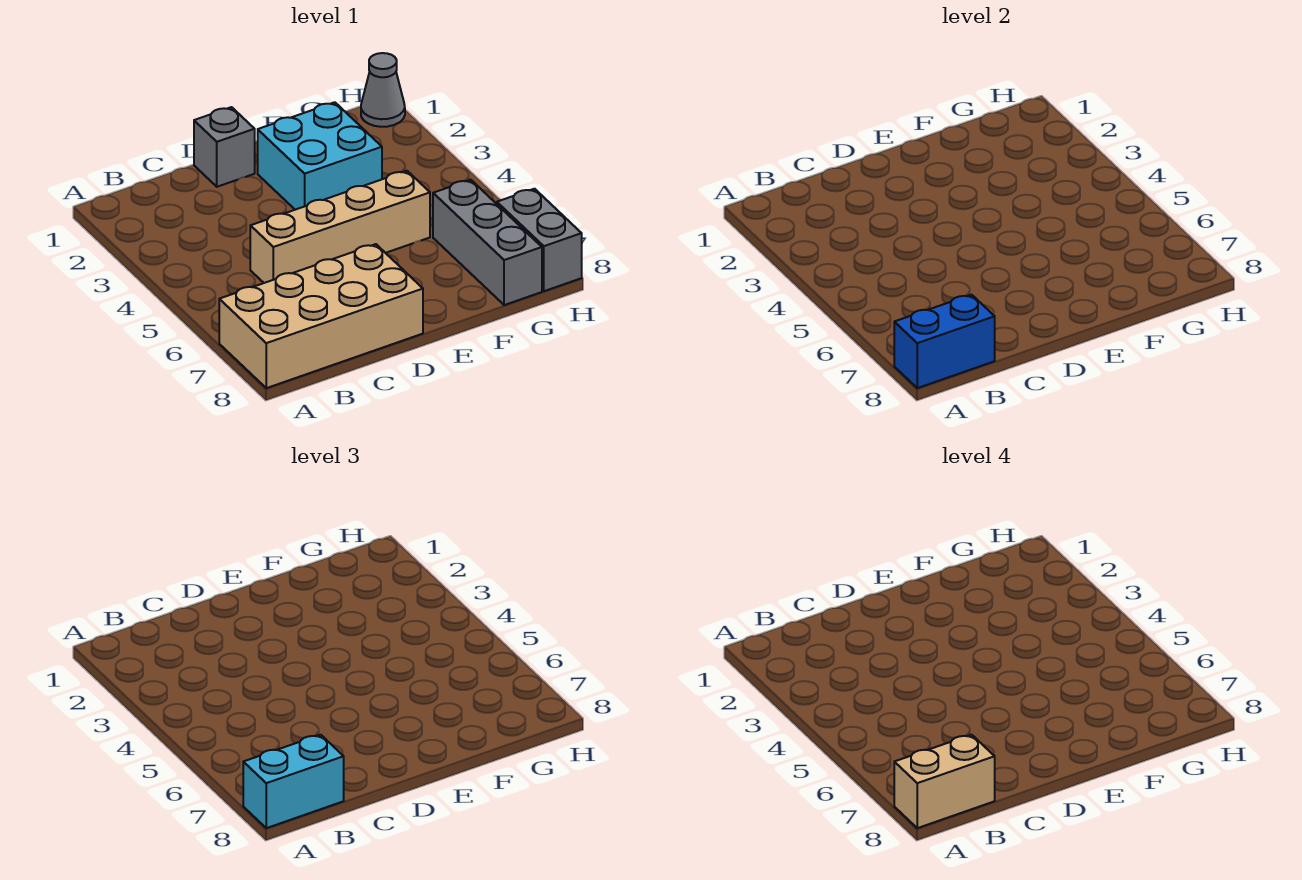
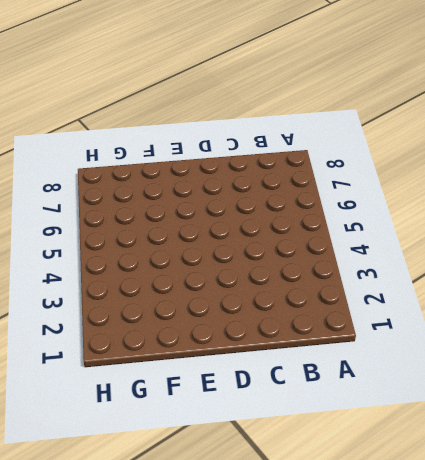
none -> tan 2x4 brick [219,244,423,388]
none -> tan 1x4 brick [250,171,430,283]

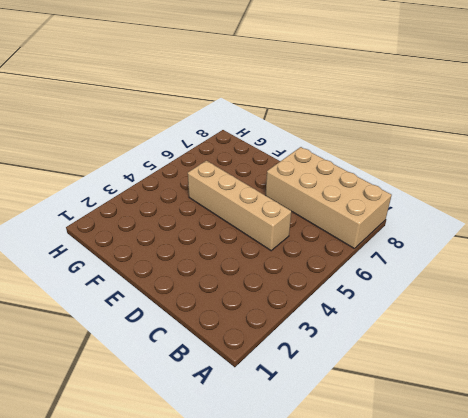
none -> grey 1x1 brick [194,107,255,187]
none -> cyan 2x2 brick [258,102,382,210]

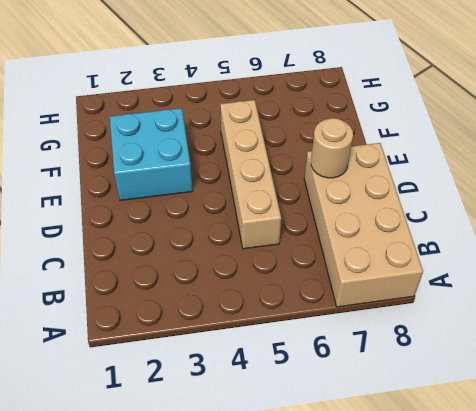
tan 1x1 round brick [311,118,353,178] -> none
none -> grey 1x1 brick [194,107,255,187]
none -> grey 1x3 brick [433,180,542,305]

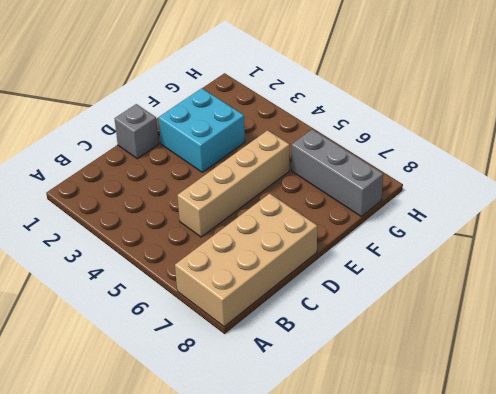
none -> grey 1x1 cone [361,53,405,127]
none -> grey 1x2 brick [497,189,582,291]

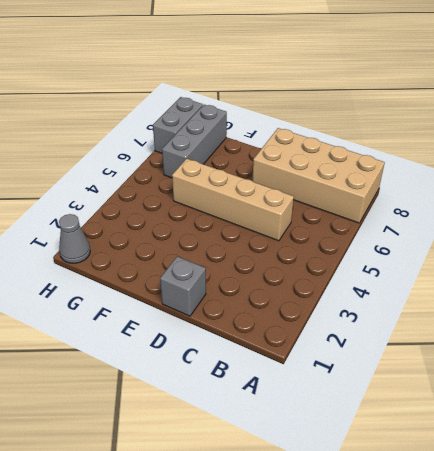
none -> cyan 2x2 brick [258,102,382,210]
none -> blue 1x2 brick [894,295,995,388]

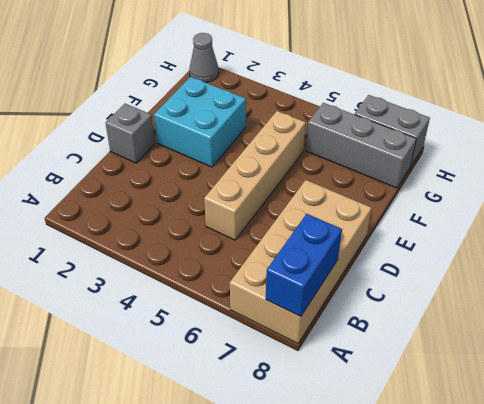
none -> cyan 1x2 brick [243,735,344,828]
none -> tan 1x2 brick [894,735,995,828]

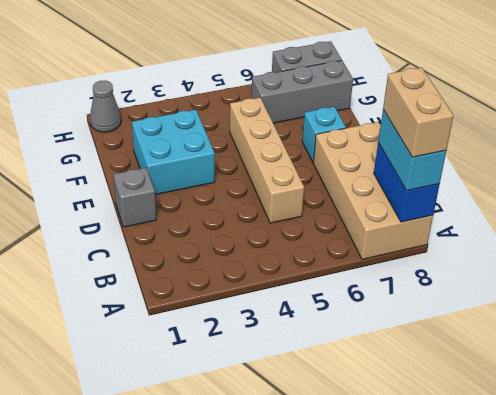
cyan 1x1 brick [302,107,346,162] -> none

